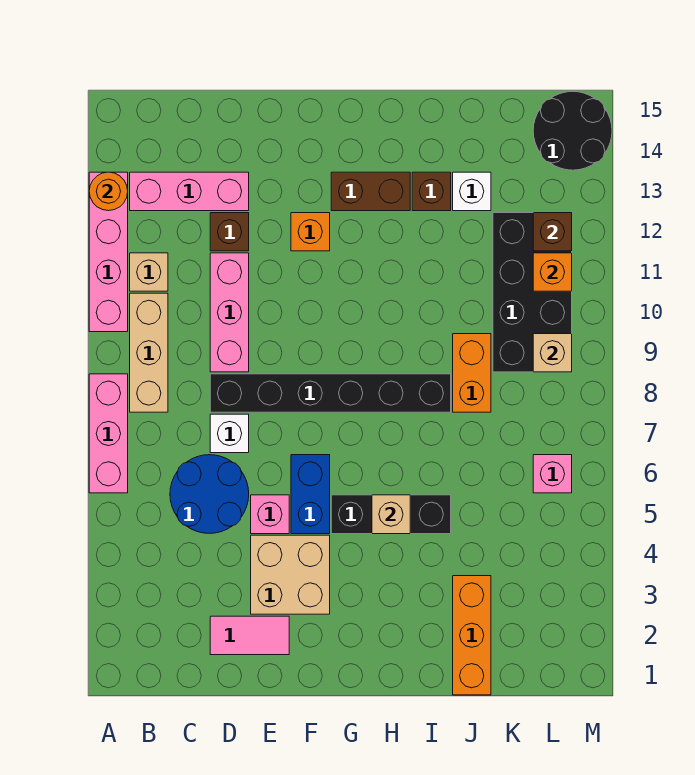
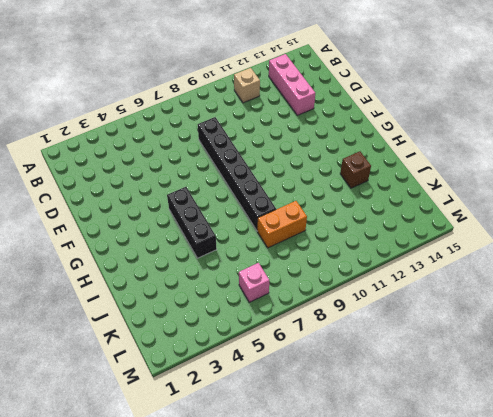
none -> pink 1x3 brick [89,374,128,493]
none -> pink 1x4 brick [89,172,128,332]
none -> tan 1x3 brick [130,293,168,412]

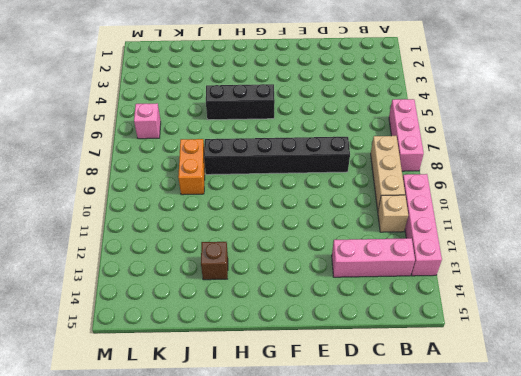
none -> blue 2x2 round brick [170,455,249,533]
none -> pink 1x2 tile [210,616,289,655]
none -> white 1x1 brick [210,414,249,453]

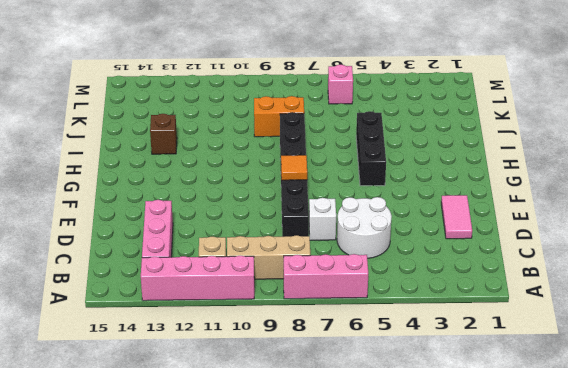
white 2x2 round brick [337,197,392,258] -> blue 2x2 round brick [170,455,249,533]
orange 1x1 tile [281,155,307,180] -> none
none -> pink 1x3 brick [210,253,249,372]
none -> brown 1x1 brick [210,213,249,251]
none -> tan 2x2 brick [251,535,330,614]

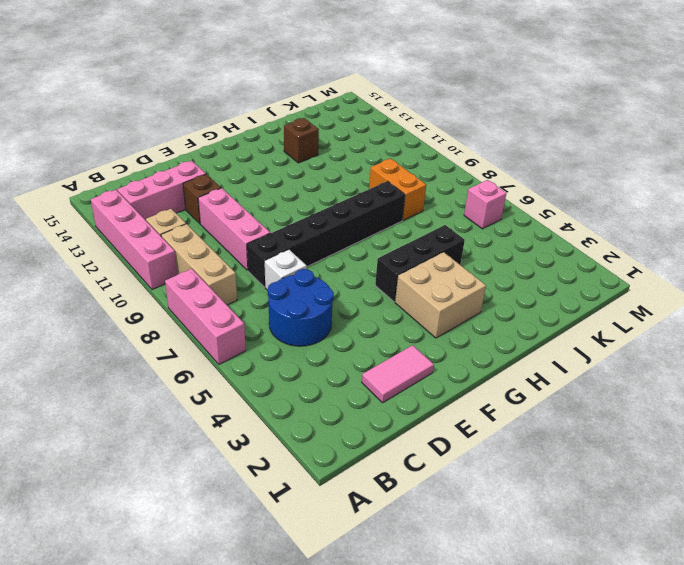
tan 2x2 brick [395,252,486,338] -> tan 2x2 brick moved to [251,535,330,614]
none -> pink 1x1 brick [251,495,289,534]
none -> blue 1x2 brick [291,455,330,534]
none -> orange 1x1 brick [291,213,330,251]

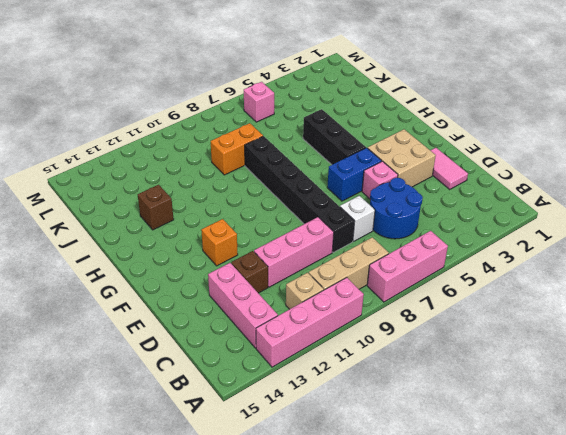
none -> brown 1x2 brick [331,172,410,211]
none -> orange 1x3 brick [453,576,491,695]
none -> white 1x1 brick [453,172,491,211]

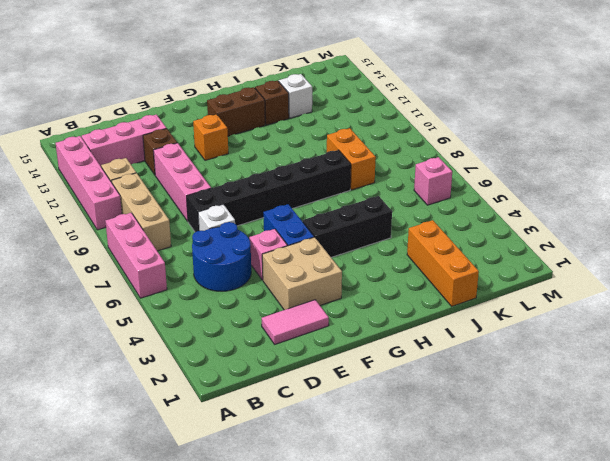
none -> black 2x4 brick [493,213,572,372]
none -> black 2x2 round brick [533,91,612,170]
none -> orange 1x1 round brick [89,172,128,211]

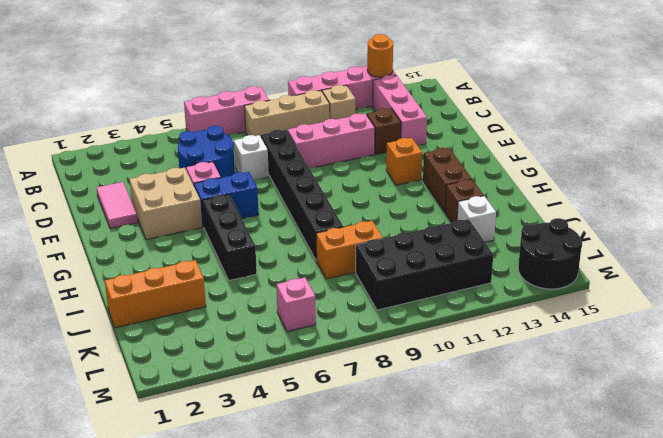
none -> tan 1x1 brick [372,495,410,534]
none -> tan 1x1 brick [533,334,572,372]
none -> orange 1x1 brick [533,253,572,291]

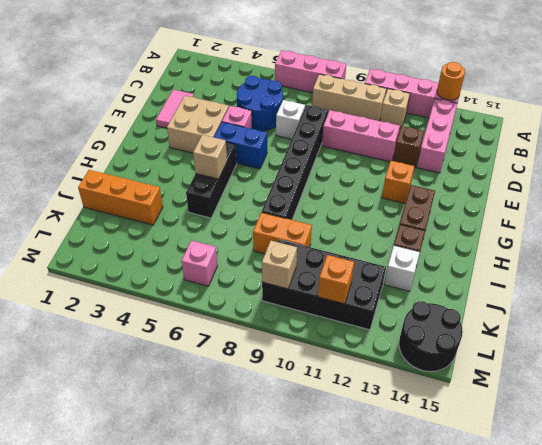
none -> brown 1x1 brick [533,213,572,251]

